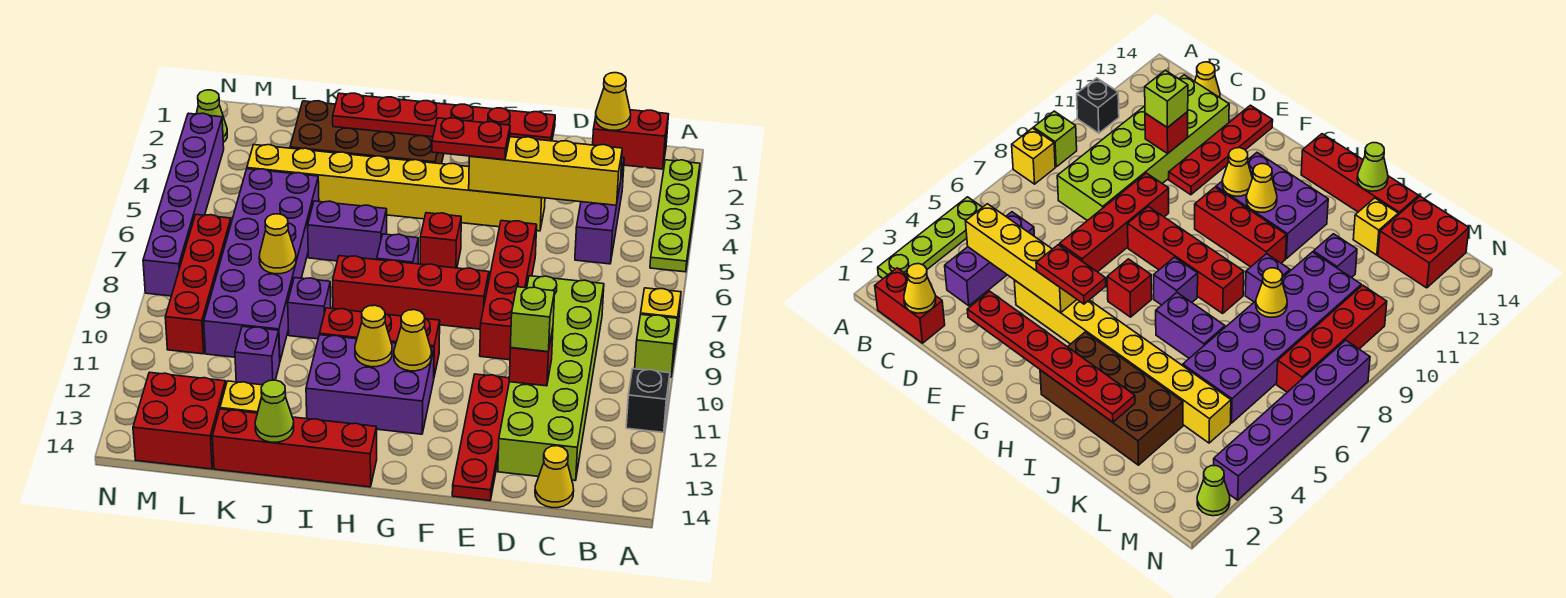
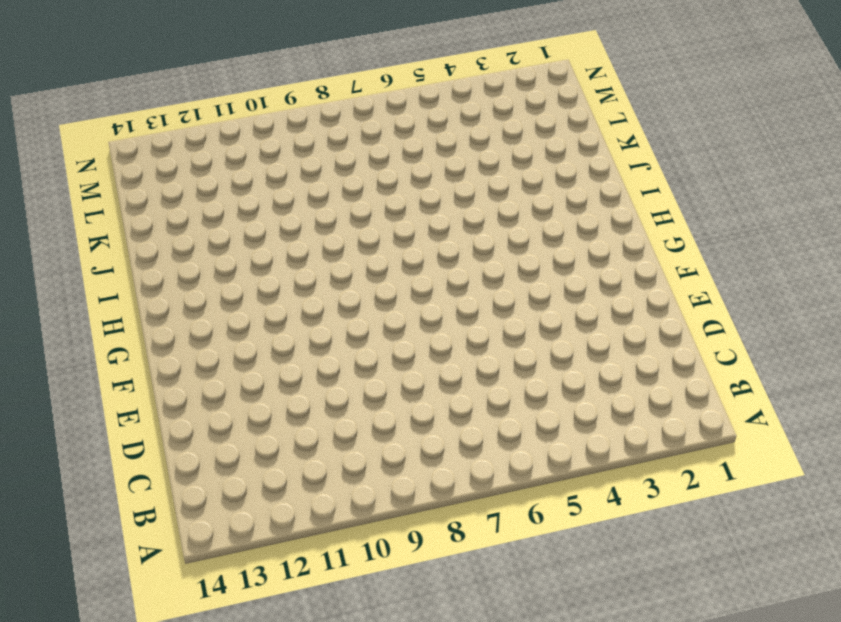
none -> lime 1x4 plate [650,160,700,272]
none -> yellow 1x1 brick [641,288,681,347]
none -> lime 1x1 brick [635,314,678,377]
none -> black 1x1 brick [626,369,670,432]

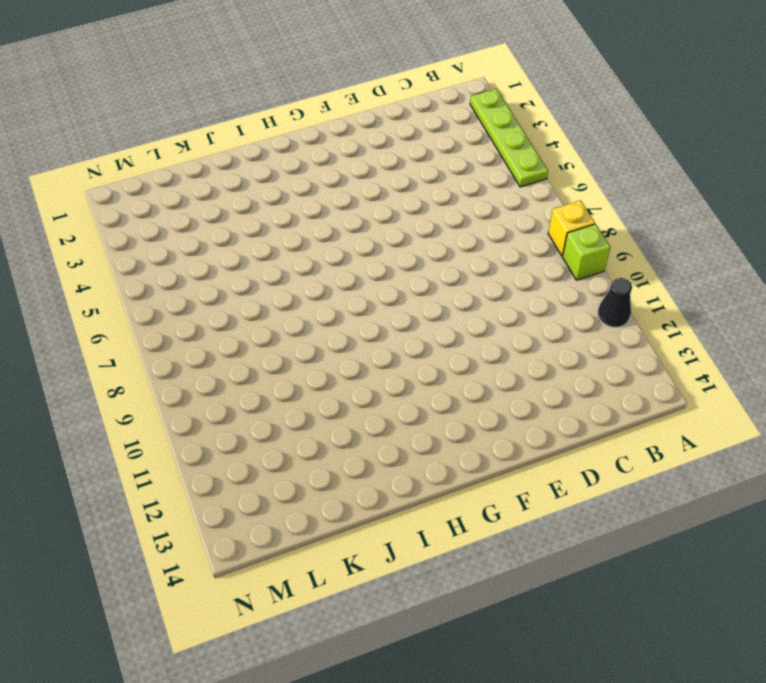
black 1x1 cone [598,278,632,327] -> black 1x1 brick [626,369,670,432]
none -> red 1x2 brick [593,110,669,169]
none -> purple 1x3 brick [575,158,624,264]
none -> lime 2x6 brick [498,276,604,481]
none -> yellow 1x1 cone [535,446,574,508]

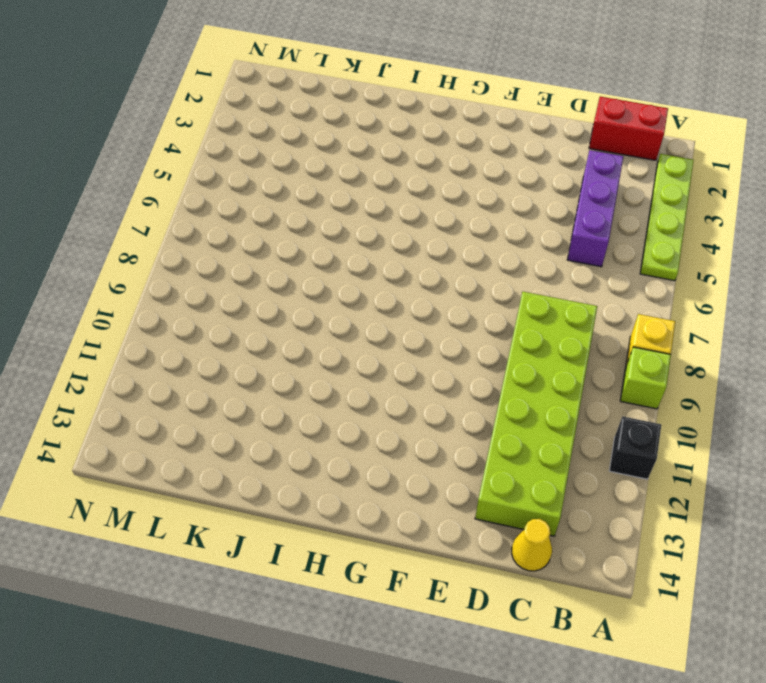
none -> yellow 1x8 brick [247,145,545,231]
none -> red 1x4 brick [480,221,537,360]
none -> red 1x4 plate [452,374,509,501]
none -> red 1x4 brick [333,256,489,329]

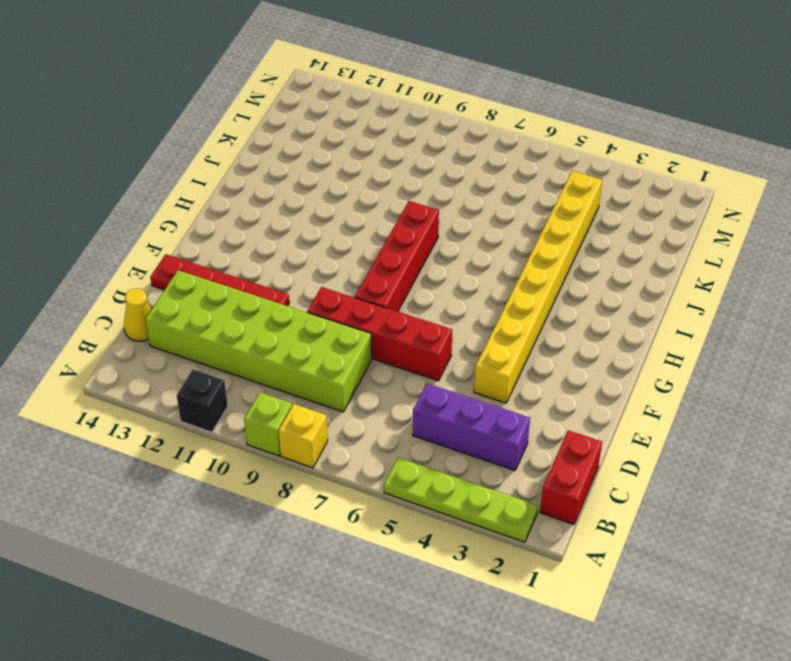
none -> red 1x1 brick [420,213,461,268]
none -> red 1x3 brick [320,308,440,376]
none -> purple 2x3 brick [306,335,434,434]
none -> brown 2x4 brick [290,101,444,164]

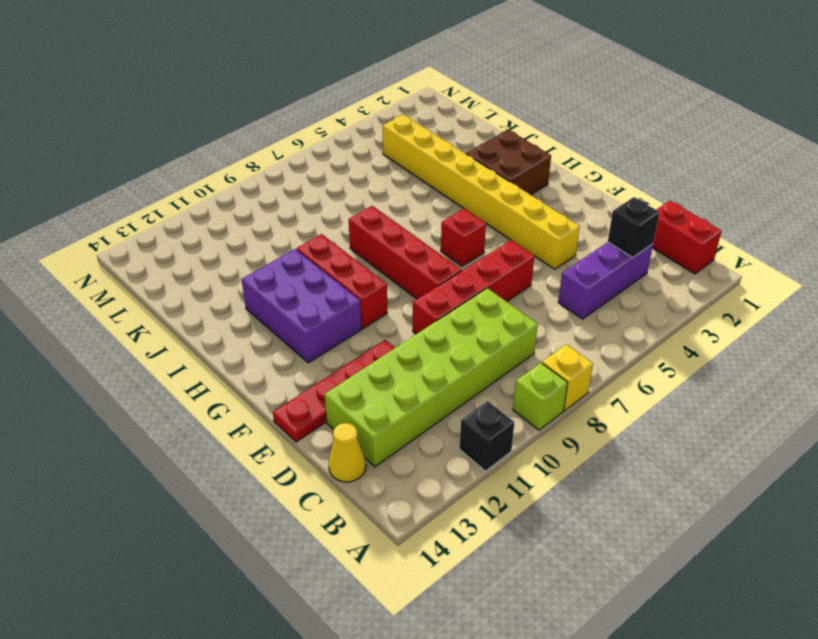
black 1x1 brick [608,197,660,257] -> none
brown 2x2 brick [466,130,551,195] -> brown 2x4 brick [290,101,444,164]
none -> lime 1x4 plate [650,160,700,272]
none -> purple 1x1 brick [377,234,418,264]
none -> red 1x4 brick [212,409,377,487]
none -> purple 1x2 brick [308,201,387,261]

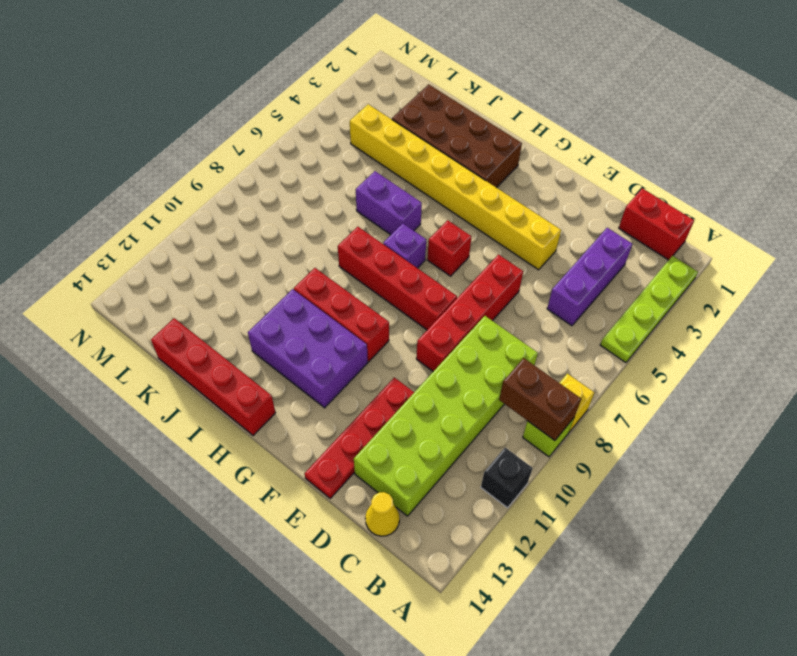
brown 1x2 brick [499,358,581,441] -> none
none -> purple 1x1 brick [288,278,331,339]
none -> purple 2x6 brick [204,169,319,360]
none -> purple 1x1 brick [235,326,280,385]
none -> yellow 1x1 brick [220,381,262,413]

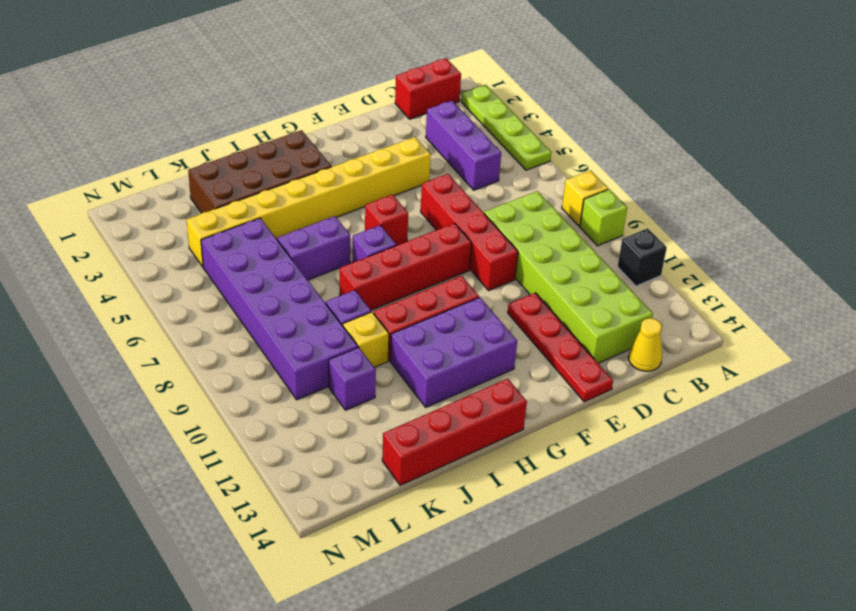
yellow 1x1 brick [343,312,389,367] -> yellow 1x1 brick moved to [220,381,262,413]
none -> red 2x2 brick [133,372,226,469]
none -> red 1x4 brick [165,214,231,354]
none -> lime 1x1 cone [196,90,227,142]
none -> purple 1x6 brick [143,113,224,296]

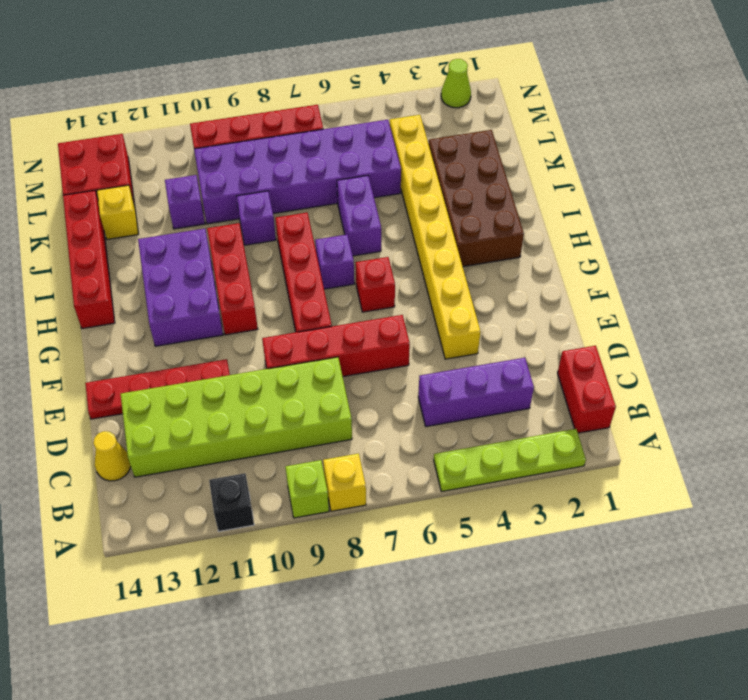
none -> purple 1x6 brick [143,113,224,296]
none -> yellow 1x1 cone [595,73,631,130]
none -> yellow 1x4 brick [469,137,622,205]
none -> red 1x1 brick [509,329,553,386]

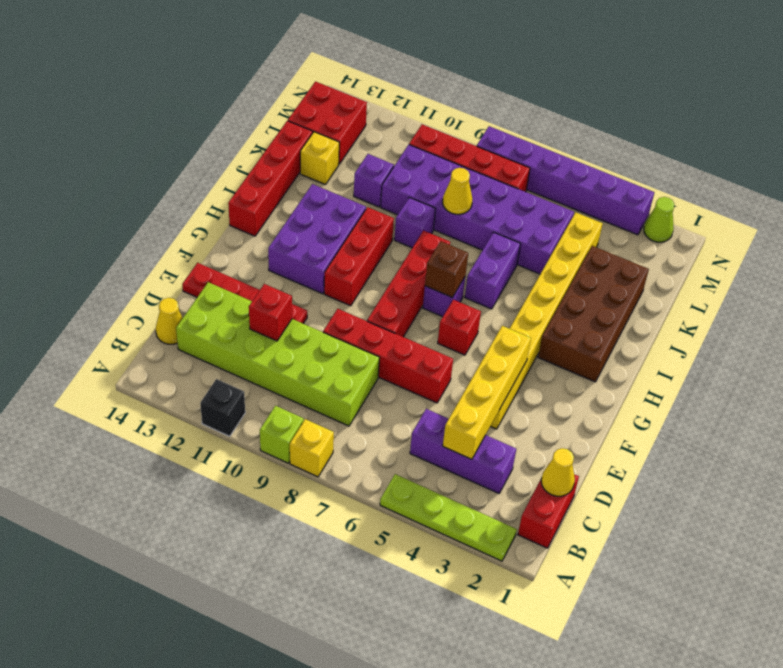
brown 1x1 brick [425,241,468,297] -> none
none -> red 1x6 plate [333,93,555,141]
none -> yellow 1x1 cone [394,310,431,371]
none -> yellow 1x1 cone [355,305,392,367]
none -> lime 1x1 cone [255,380,294,442]

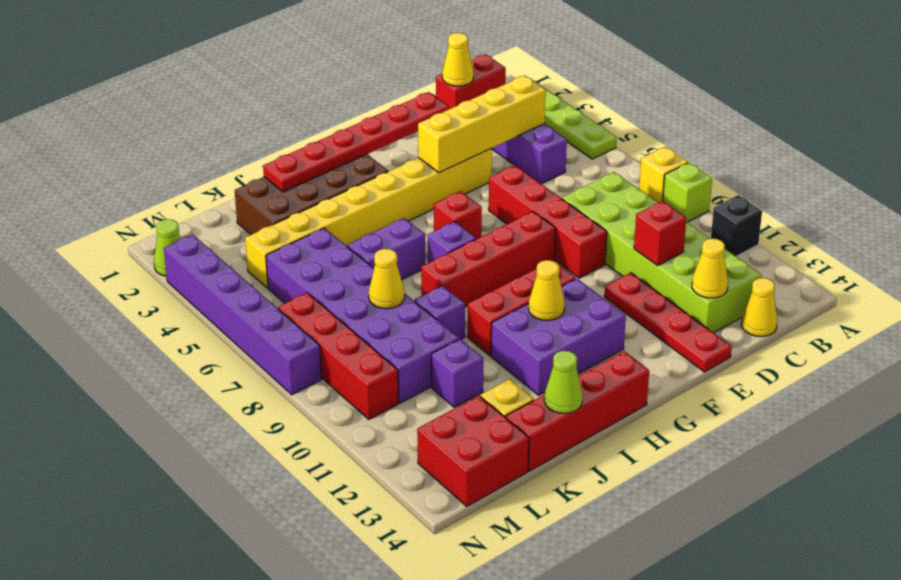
yellow 1x1 cone [692,239,728,298] -> yellow 1x1 cone moved to [394,310,431,371]
none -> lime 1x1 brick [510,287,555,352]
none -> red 1x2 plate [432,118,510,160]

